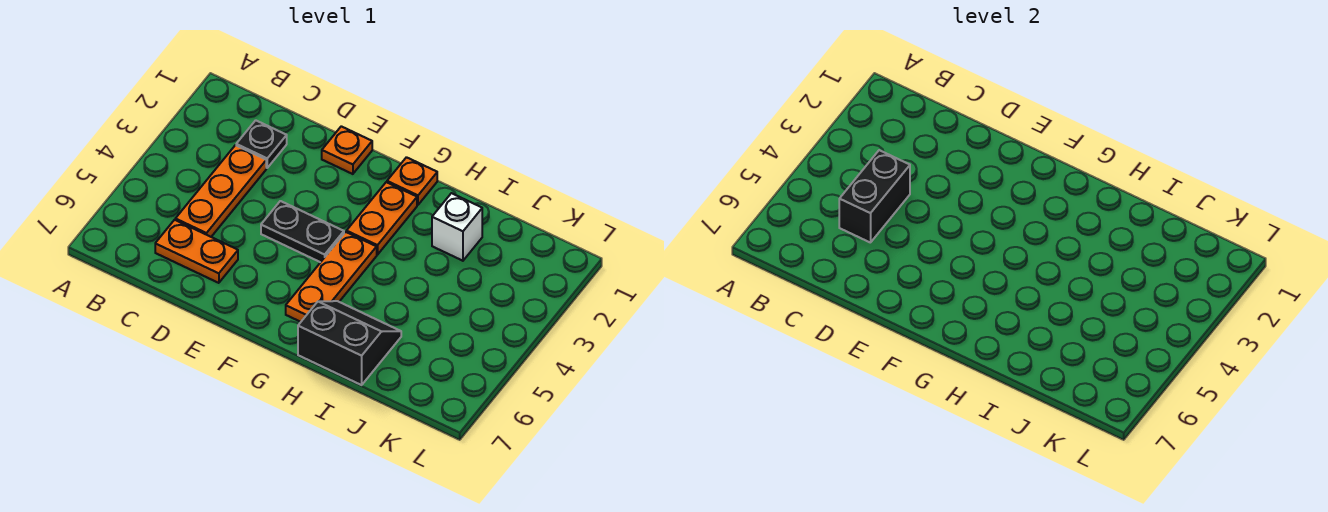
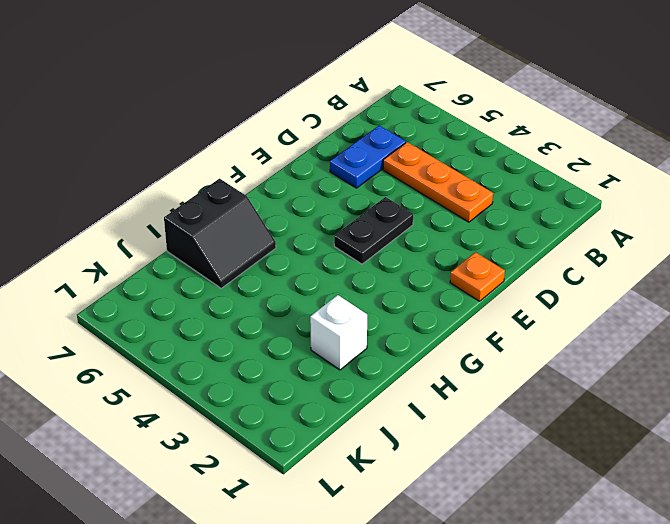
blue 1x2 plate [330,125,406,188] -> orange 1x2 plate [155,220,238,283]
none -> black 1x1 plate [236,120,287,168]
none -> orange 1x1 plate [387,157,437,205]

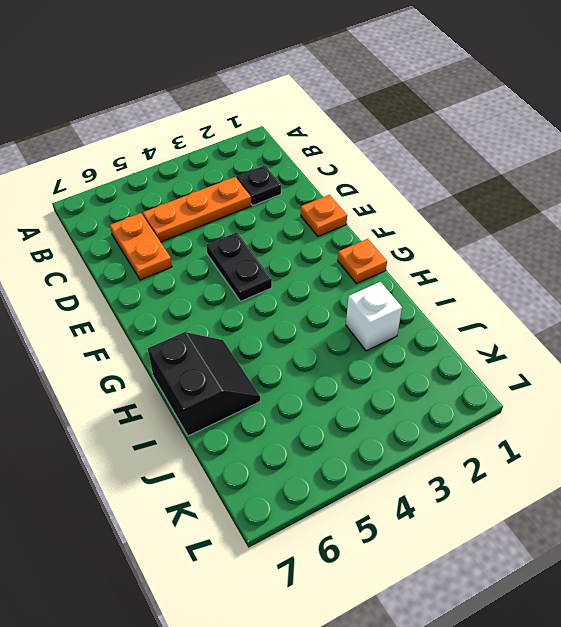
none -> orange 1x2 plate [347,182,417,255]
none -> orange 1x3 plate [286,232,377,322]

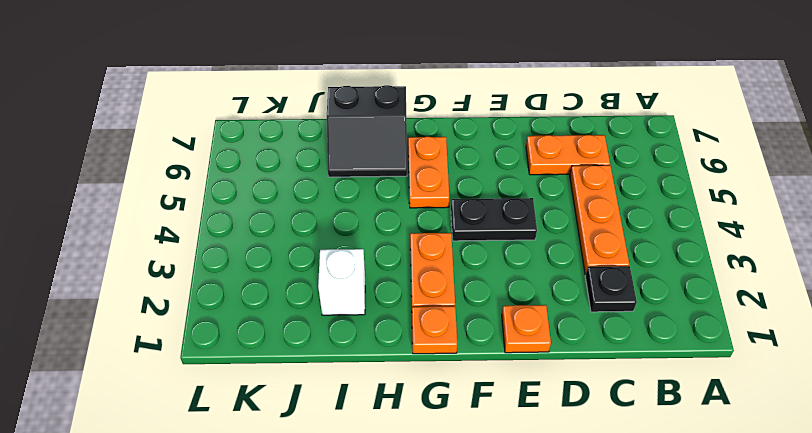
orange 1x2 plate [408,137,449,208] -> orange 1x3 plate [286,232,377,322]
none -> black 1x2 brick [839,150,910,243]

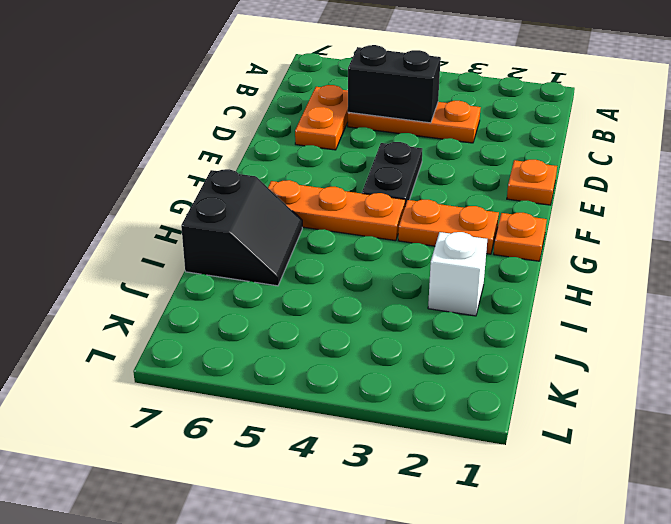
none -> black 1x1 plate [236,120,287,168]

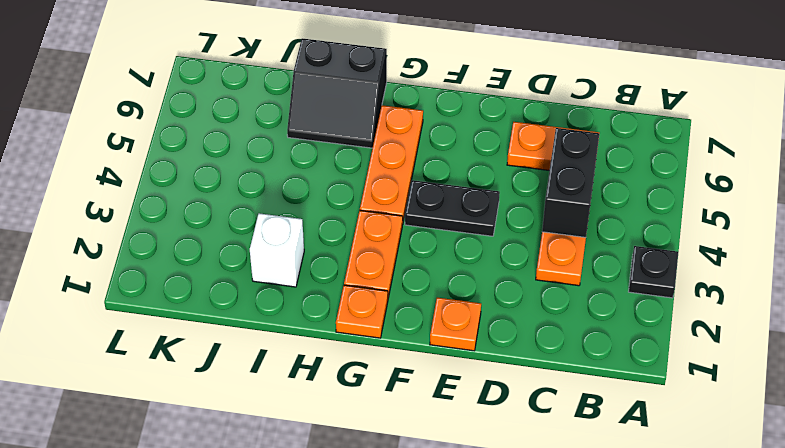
black 1x1 plate [629,246,678,298] -> black 1x1 plate moved to [236,120,287,168]

